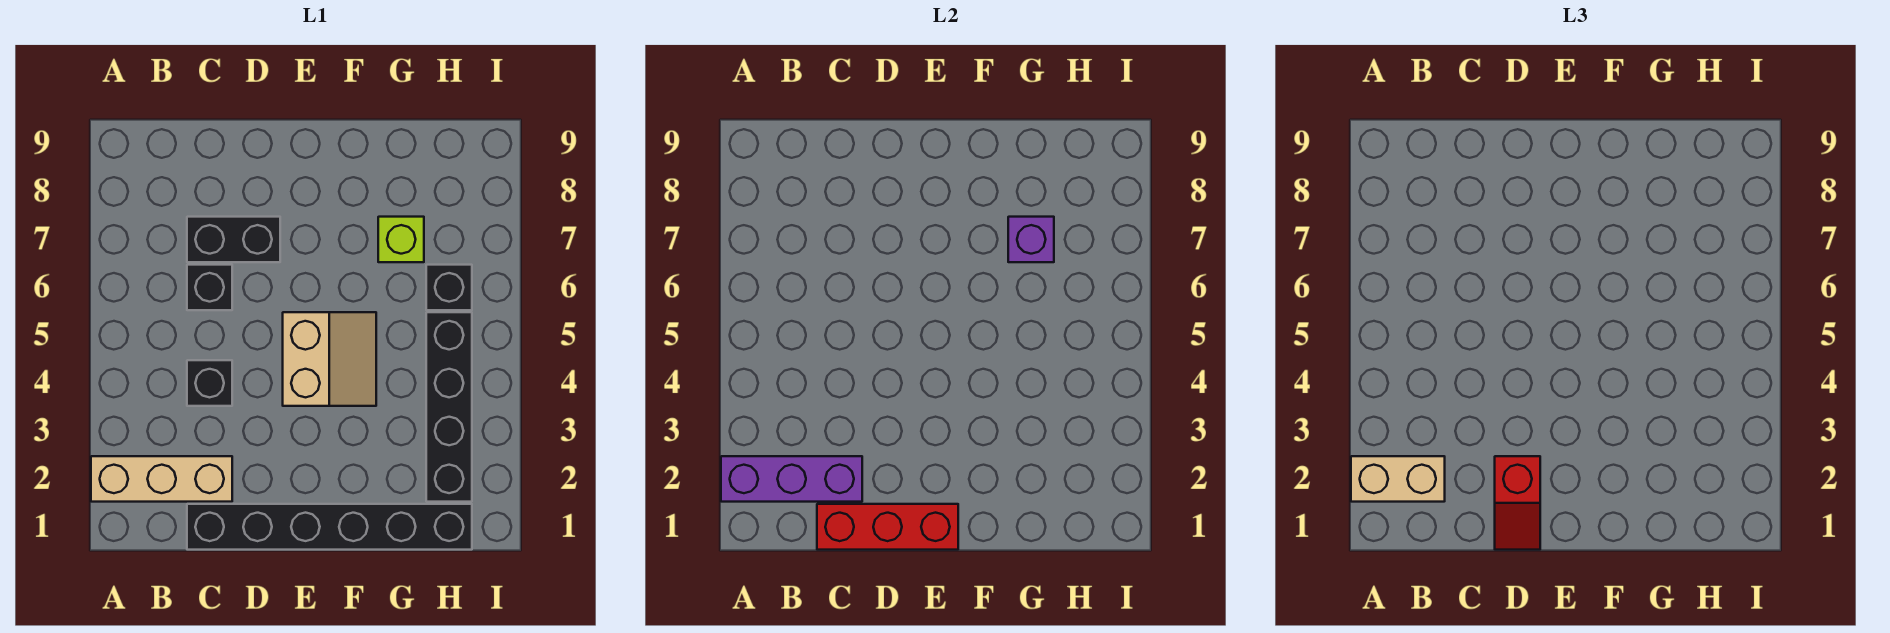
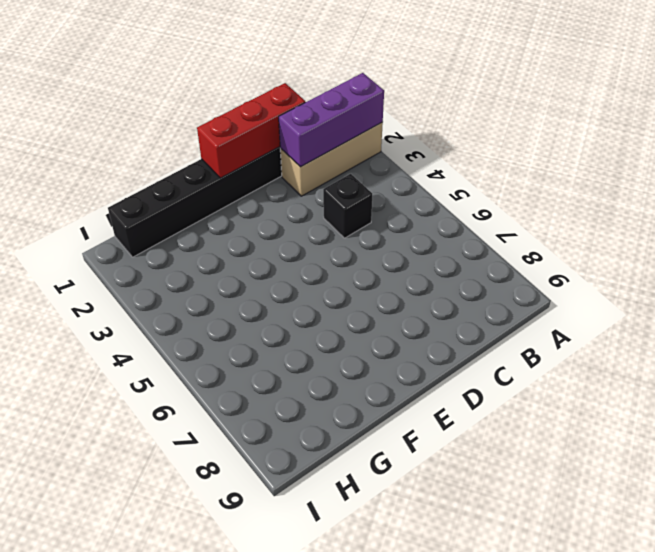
none -> black 1x1 brick [187,265,232,310]
none -> black 1x2 brick [187,217,280,262]
none -> tan 2x2 slope [283,312,376,406]

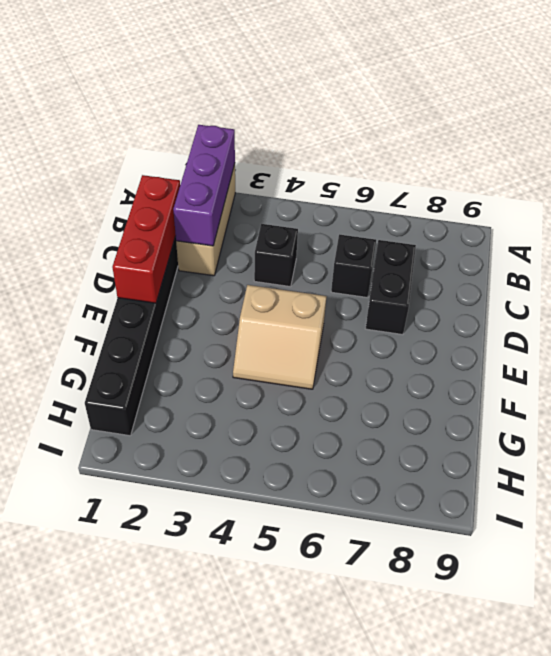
none -> lime 1x1 brick [378,217,424,262]
none -> black 1x4 brick [426,312,472,502]
none -> black 1x1 brick [426,265,472,310]

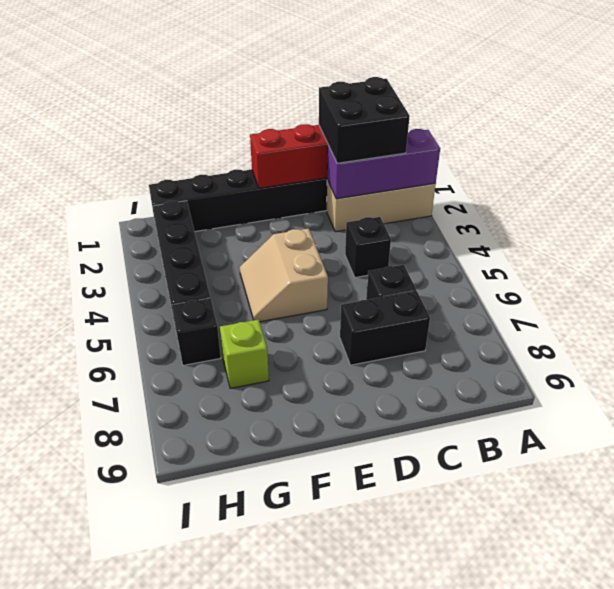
black 2x2 brick [319,77,410,163] -> tan 1x2 brick [1351,456,1445,502]
none -> purple 1x1 brick [1008,217,1054,262]
none -> red 1x2 slope [1495,456,1540,550]

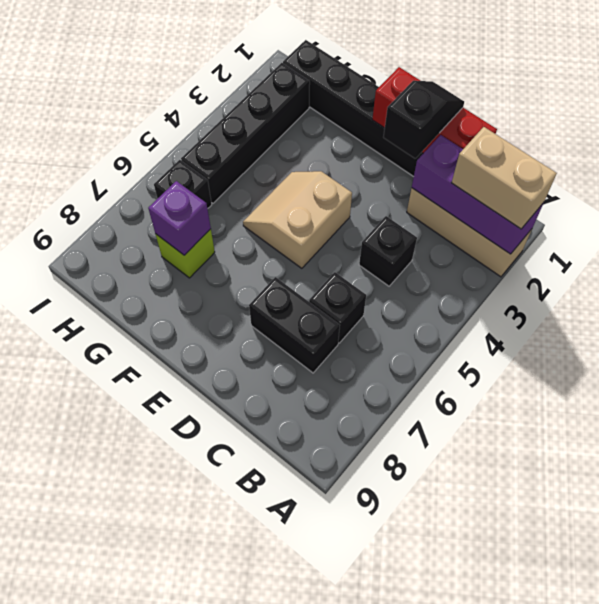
black 1x2 slope [383,81,464,158] -> red 1x2 slope [1495,456,1540,550]

